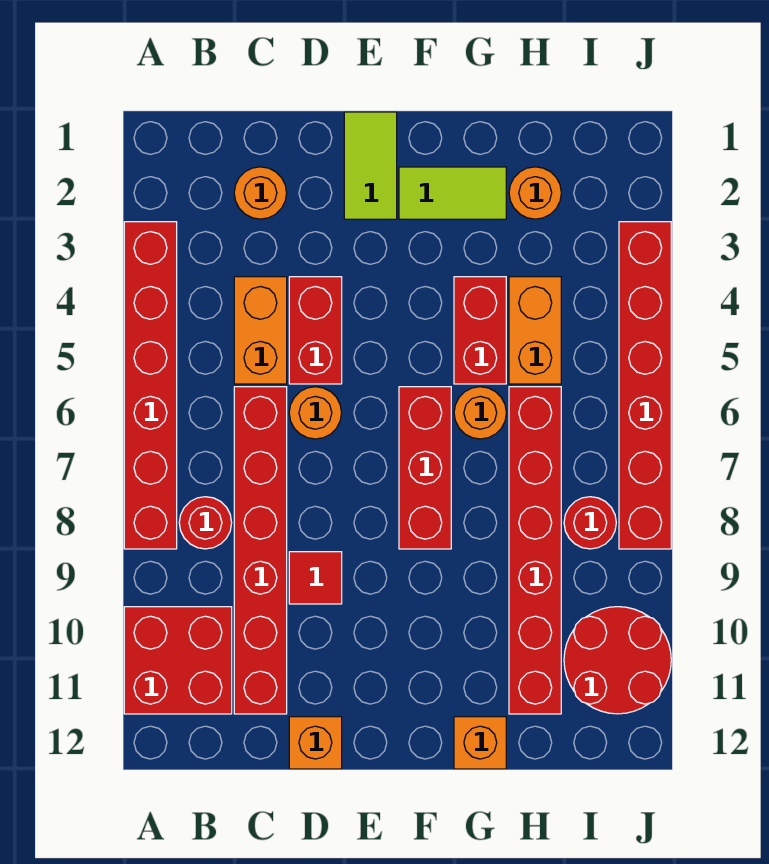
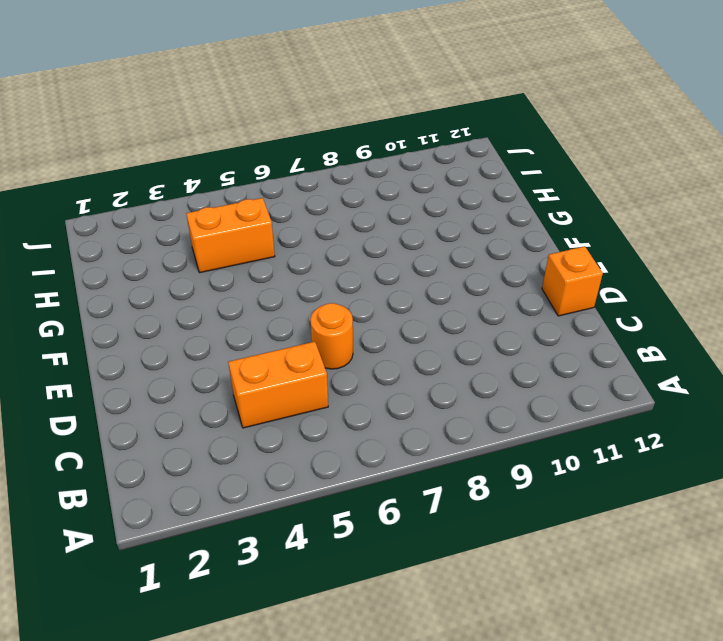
none -> red 1x6 brick [124,222,177,549]
none -> red 2x2 brick [124,607,232,714]
none -> red 1x1 round brick [179,497,232,549]

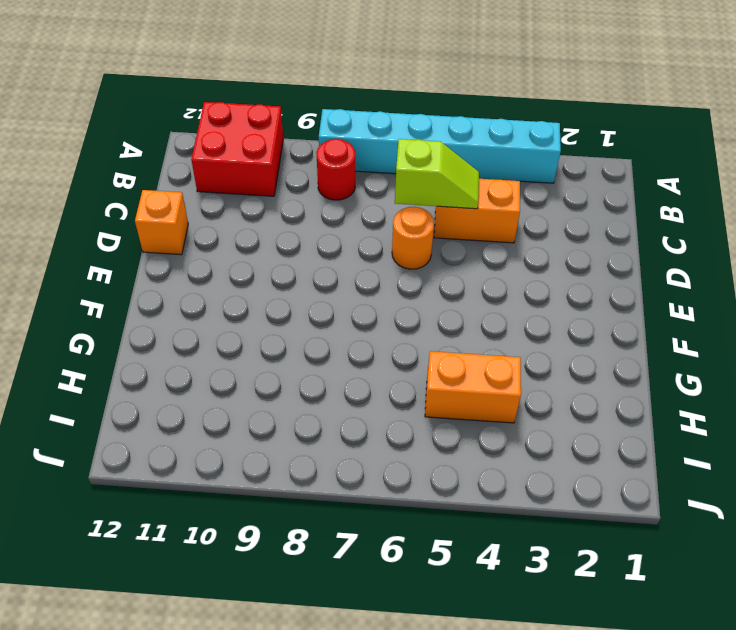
cyan 1x6 brick [319,109,561,183] -> red 1x6 brick [124,222,177,549]
lime 1x2 slope [395,139,479,209] -> none
none -> orange 1x1 round brick [234,167,287,219]
none -> red 1x6 brick [234,387,287,714]
none -> red 1x2 brick [289,277,342,384]

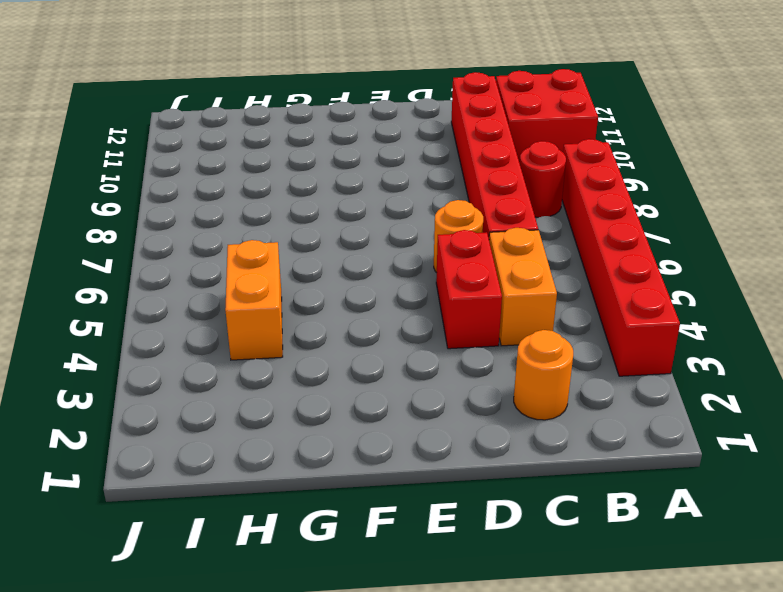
none -> red 1x1 tile [289,552,342,604]
none -> orange 1x1 brick [289,717,342,769]
none -> lime 1x2 tile [344,112,397,219]

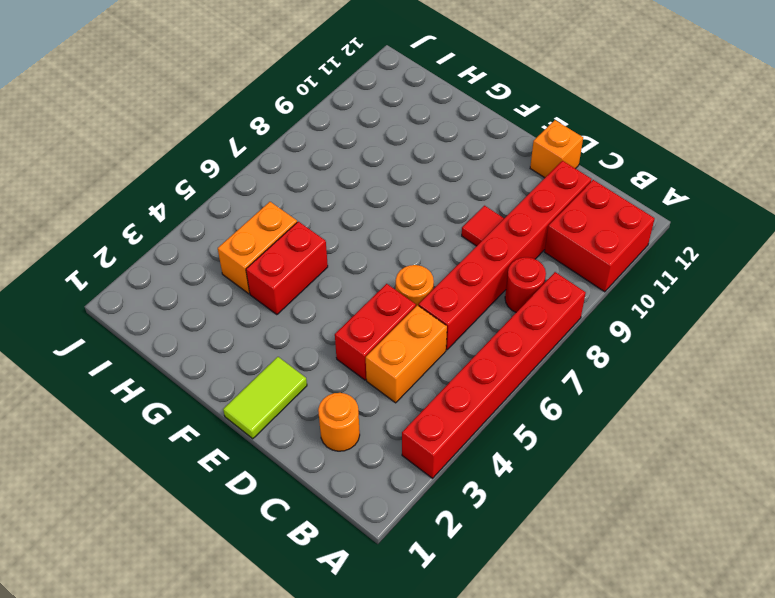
none -> lime 1x2 tile [399,167,506,219]
none -> red 1x3 brick [399,387,451,549]
none -> orange 1x1 round brick [454,387,506,439]

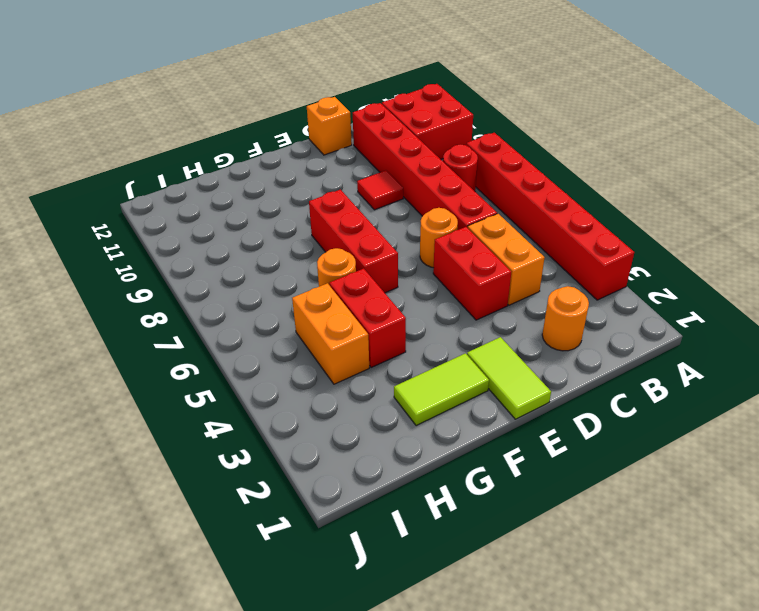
none -> orange 1x1 brick [454,717,506,769]
none -> orange 1x1 round brick [509,167,561,219]
none -> red 1x6 brick [509,387,561,714]

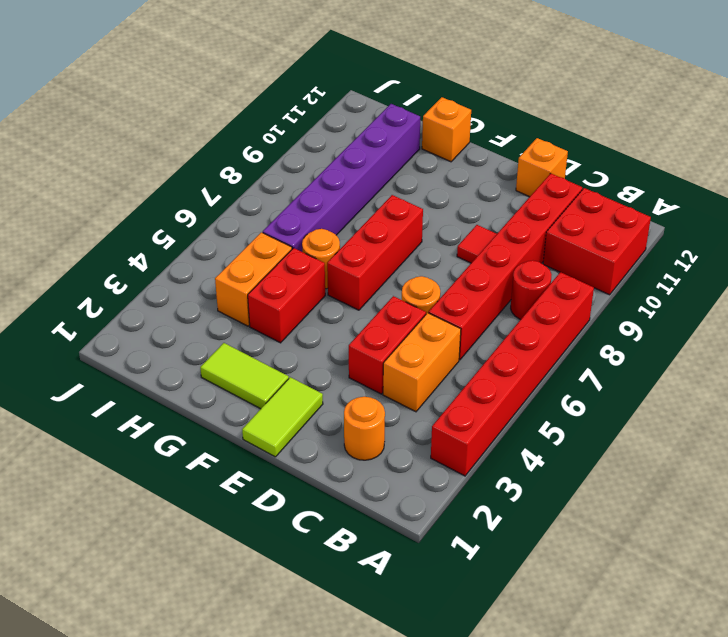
purple 1x6 brick [263,104,420,252] -> red 1x6 brick [509,387,561,714]
none -> orange 1x1 round brick [509,167,561,219]
none -> red 1x1 round brick [564,497,616,549]
none -> red 2x2 round brick [564,607,671,714]

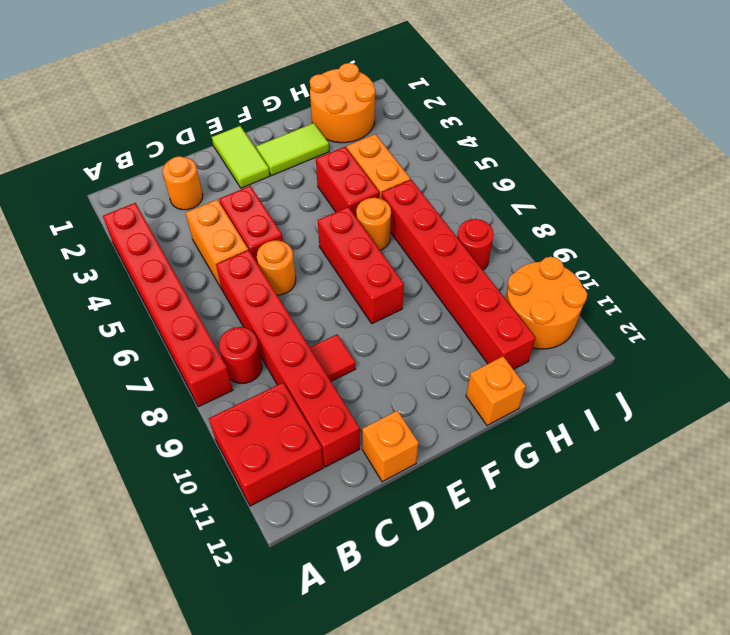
orange 2x2 round brick [310,63,375,143] -> orange 1x1 round brick [509,167,561,219]
orange 2x2 round brick [505,257,587,349] -> red 2x2 round brick [564,607,671,714]
none -> red 1x6 brick [619,222,671,549]

